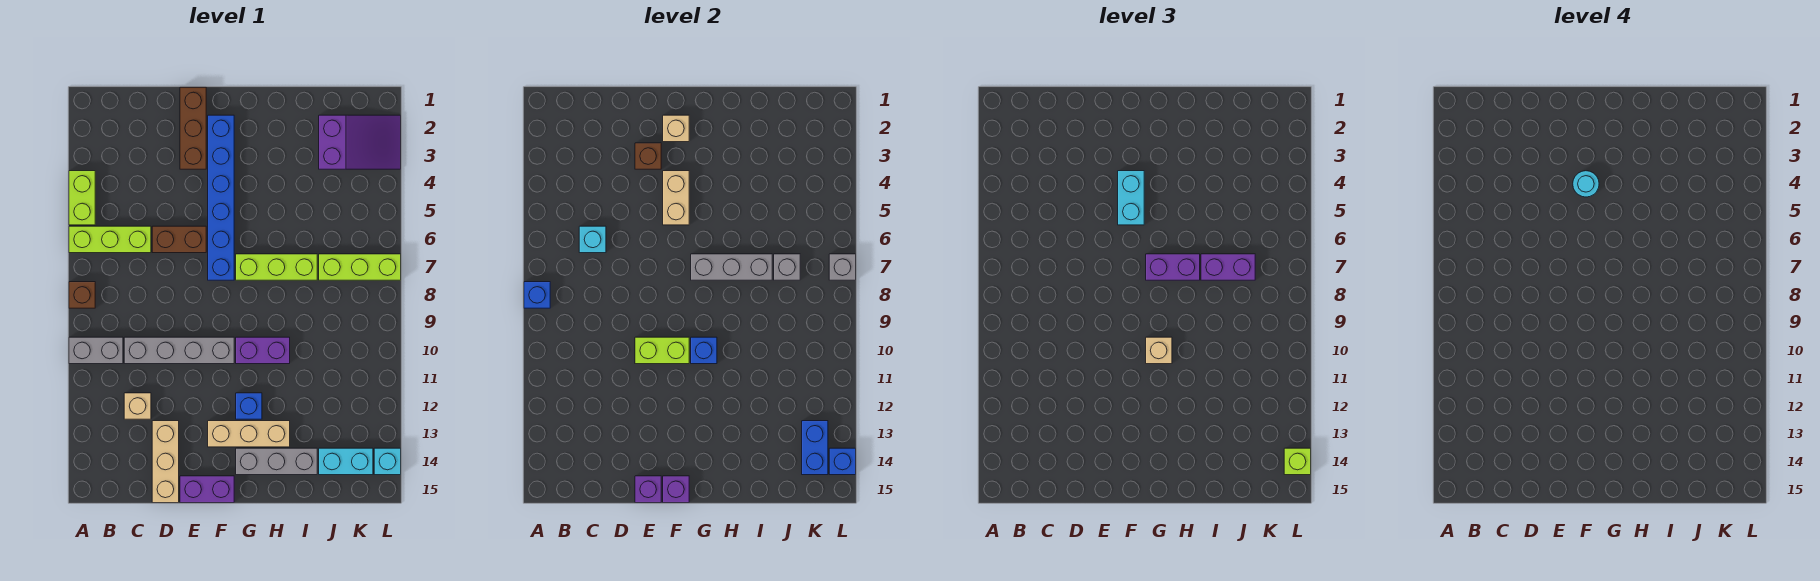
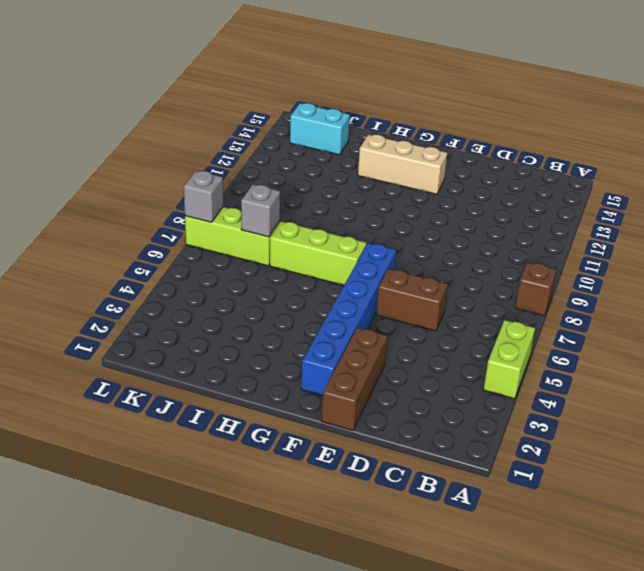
none -> lime 1x3 brick [69,226,151,253]
none -> grey 1x2 brick [69,337,123,364]
none -> grey 1x4 brick [124,337,234,364]
none -> tan 1x1 brick [124,393,151,419]

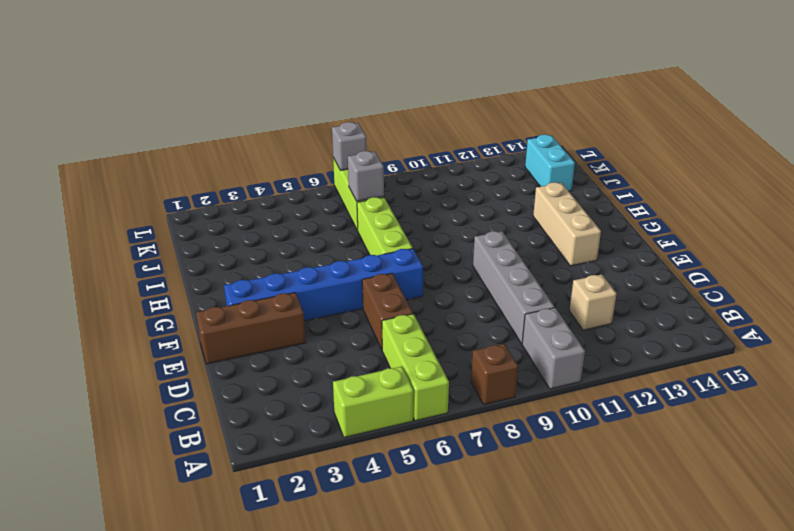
none -> tan 1x3 brick [152,421,179,503]
none -> purple 1x2 brick [180,476,234,503]
none -> purple 1x2 brick [236,337,290,364]
none -> blue 1x1 brick [236,393,262,419]

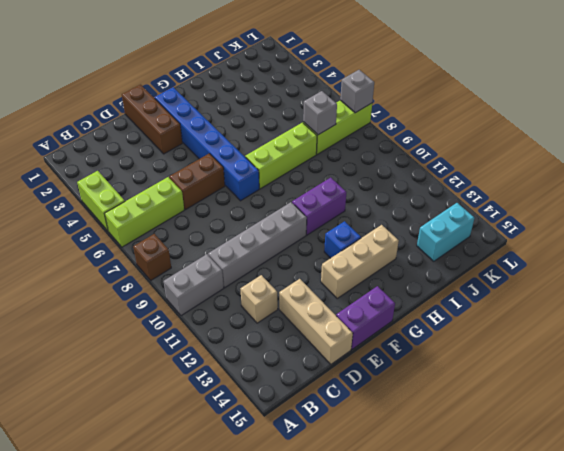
none -> grey 1x3 brick [236,448,317,475]
none -> purple 2x3 slope [319,115,401,169]
none -> cyan 1x1 brick [374,448,401,475]
none -> blue 1x1 brick [524,282,550,308]

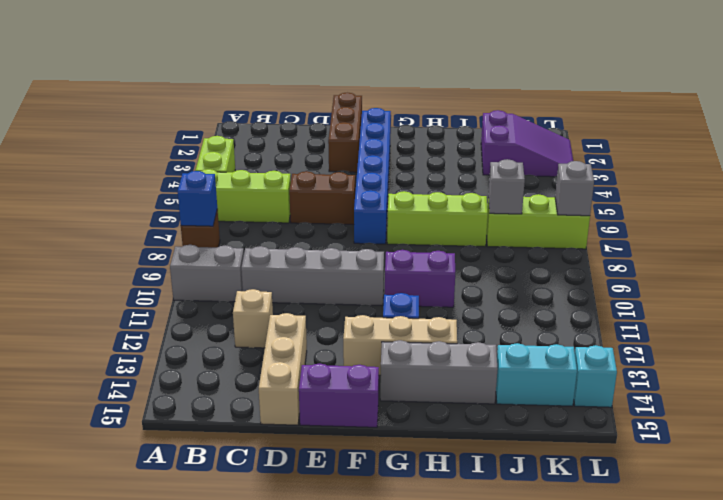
none -> cyan 1x1 brick [579,226,606,253]
none -> brown 1x1 brick [635,143,661,169]
none -> lime 1x2 brick [635,337,689,364]
none -> purple 1x1 brick [635,476,661,503]

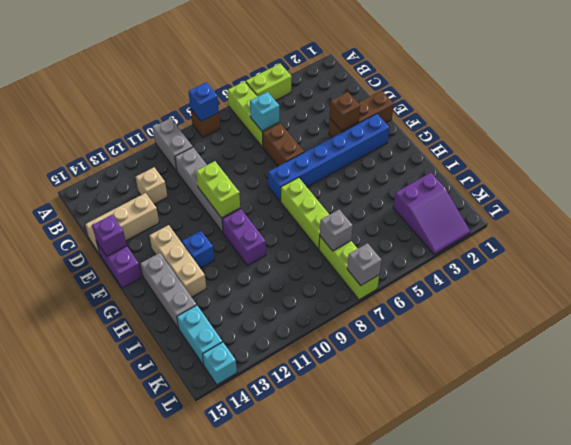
none -> tan 1x1 brick [663,115,689,142]
none -> tan 1x2 brick [663,171,689,225]
none -> purple 1x1 brick [663,476,689,503]
none -> grey 1x3 brick [691,254,772,280]

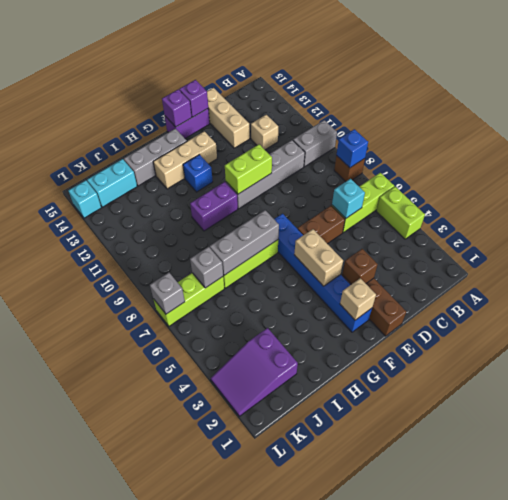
none -> blue 1x1 brick [691,337,717,364]
none -> blue 1x2 brick [802,421,828,475]
none -> blue 1x1 brick [829,448,856,475]
none -> cyan 1x2 brick [1118,171,1144,225]

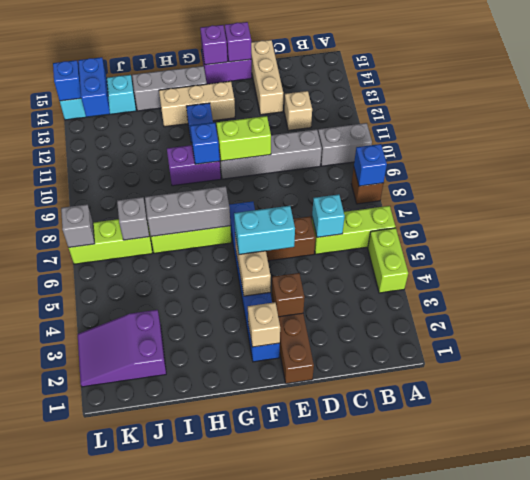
cyan 1x2 brick [234,206,295,254] -> cyan 1x2 brick turned to [1118,171,1144,225]
none -> purple 1x2 brick [1146,254,1200,280]
none -> tan 1x1 brick [1146,337,1172,364]
none -> purple 1x2 brick [1201,254,1255,280]
none -> lime 1x1 brick [1284,448,1311,475]

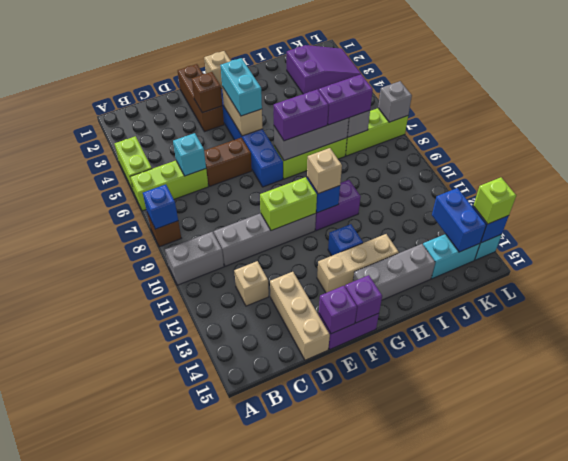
none -> cyan 1x1 round brick [1573,171,1599,197]

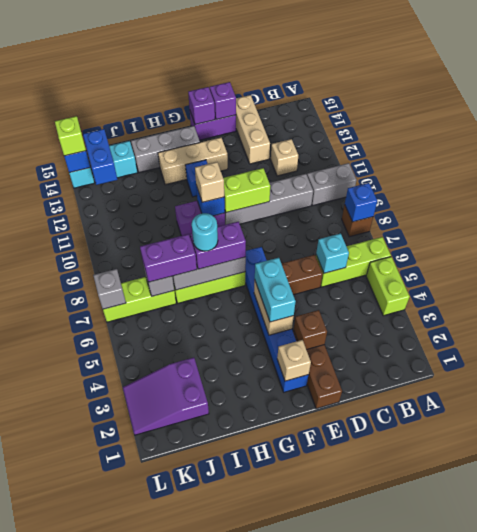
cyan 1x1 round brick [192,213,218,251] -> cyan 1x1 round brick moved to [1573,171,1599,197]

